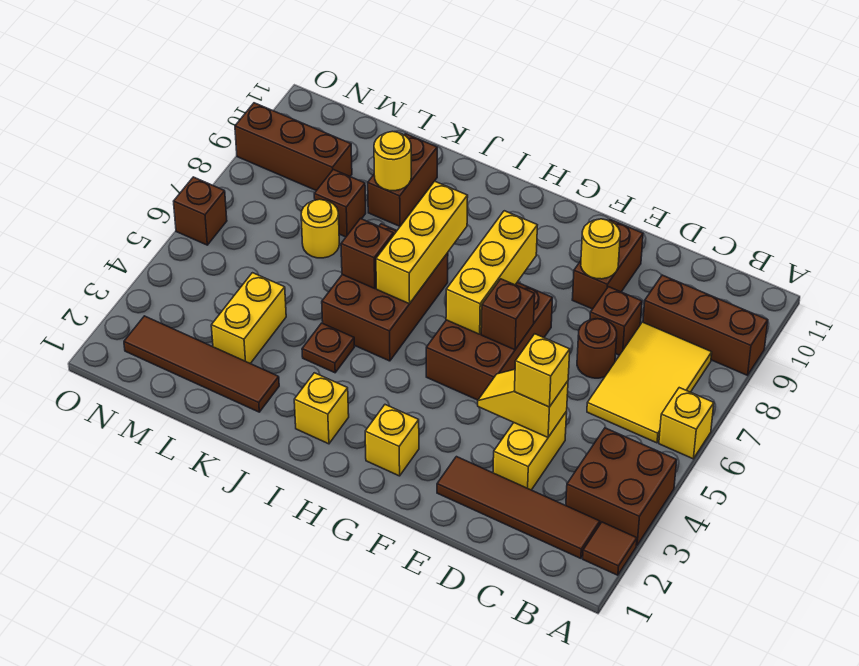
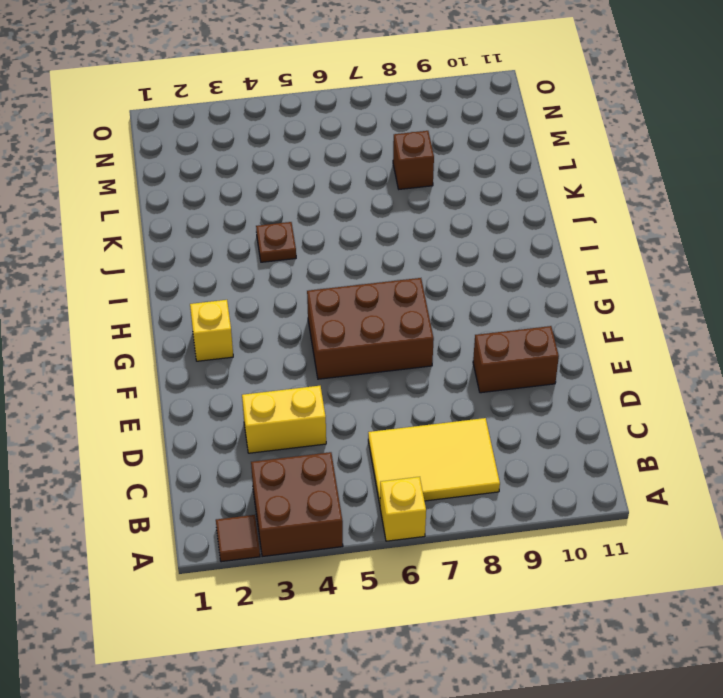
none -> brown 1x3 brick [643,275,768,375]
none -> brown 1x4 tile [437,457,600,558]
none -> brown 1x1 round brick [577,319,617,378]
none -> brown 1x1 brick [590,287,642,355]

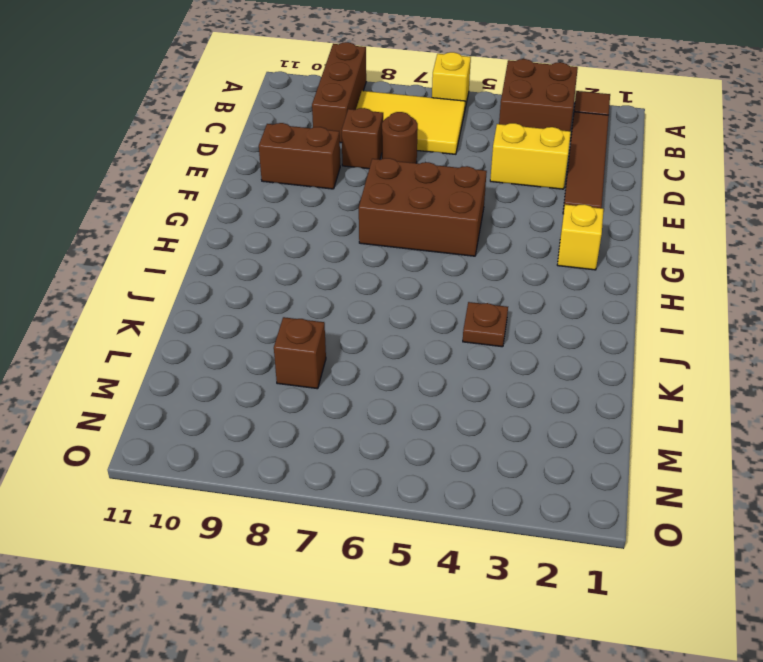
none -> yellow 1x1 brick [294,373,349,444]
none -> brown 2x3 brick [322,224,448,361]
none -> brown 1x4 tile [124,316,279,412]
none -> brown 1x2 brick [368,134,437,226]

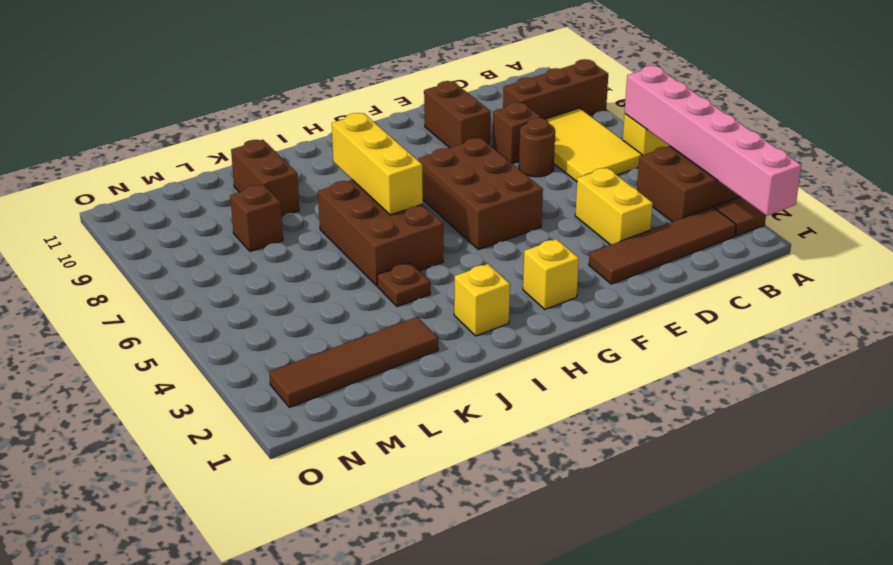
pink 1x6 brick [625,66,801,216] -> none
none -> yellow 1x2 brick [211,273,286,364]
none -> yellow 1x1 round brick [301,199,339,258]
none -> brown 1x3 brick [235,103,352,191]
none -> brown 1x1 brick [174,177,227,245]

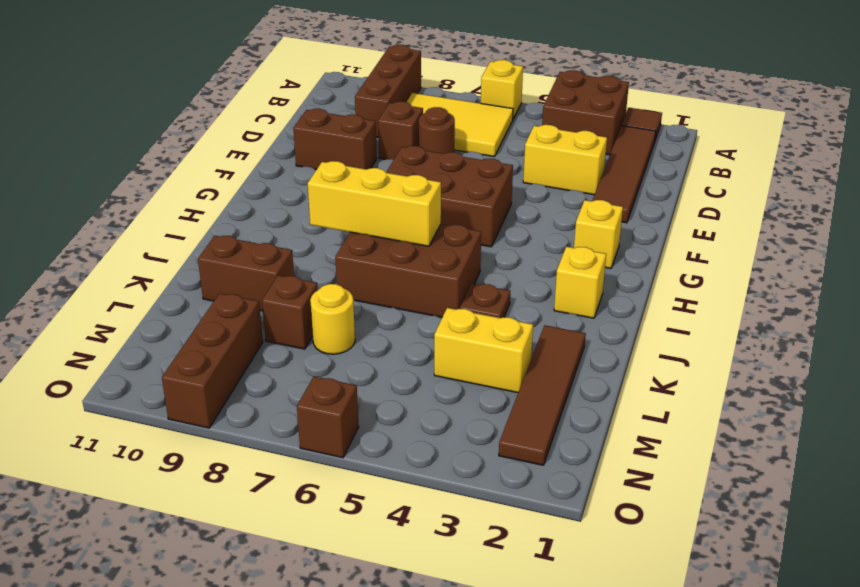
none -> yellow 1x2 slope [478,369,568,437]
none -> yellow 1x1 round brick [581,219,620,279]
none -> brown 1x1 brick [481,279,535,350]
none -> yellow 1x3 brick [446,211,537,334]

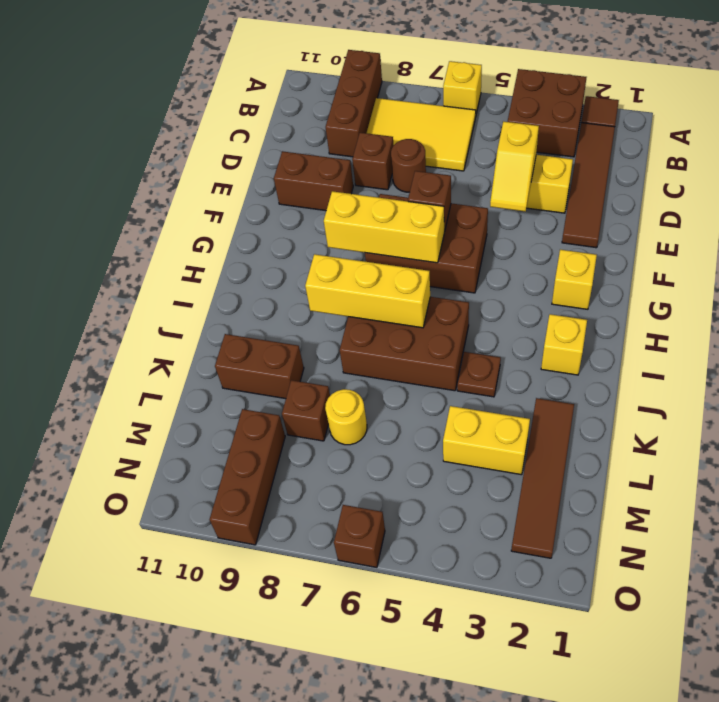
none -> yellow 1x1 round brick [581,219,620,279]
none -> brown 1x1 brick [341,219,393,288]
none -> yellow 1x1 round brick [374,131,411,191]
none -> yellow 1x1 brick [515,334,570,407]

